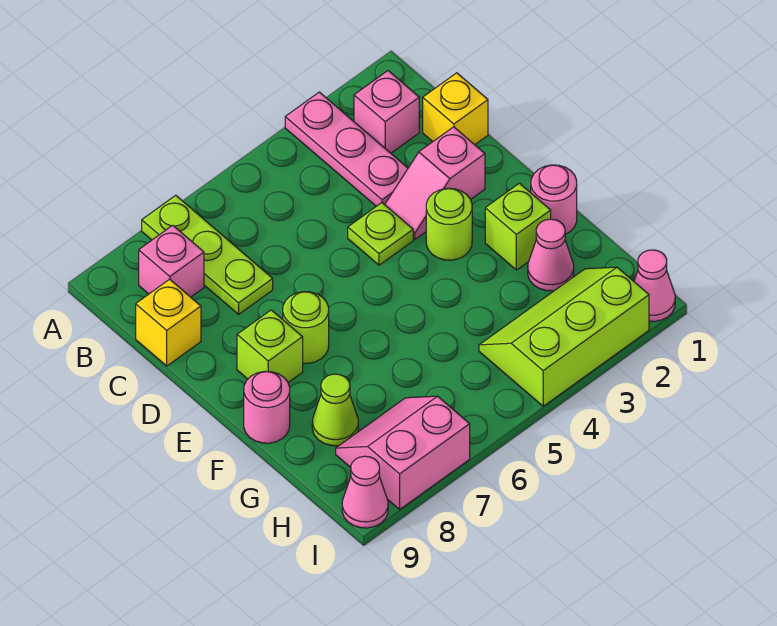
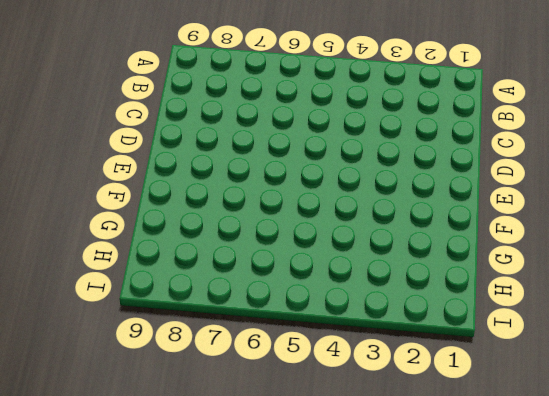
none -> pink 1x3 plate [285,92,408,206]
none -> lime 1x3 plate [142,195,273,314]
none -> pink 1x1 brick [354,71,419,153]

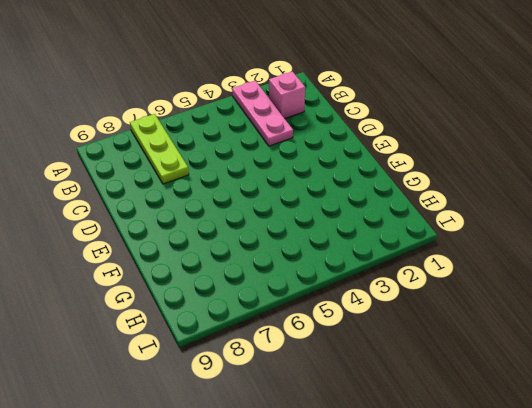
none -> pink 1x1 brick [139,225,204,297]
none -> yellow 1x1 brick [423,73,488,145]
none -> yellow 1x1 brick [136,279,201,366]

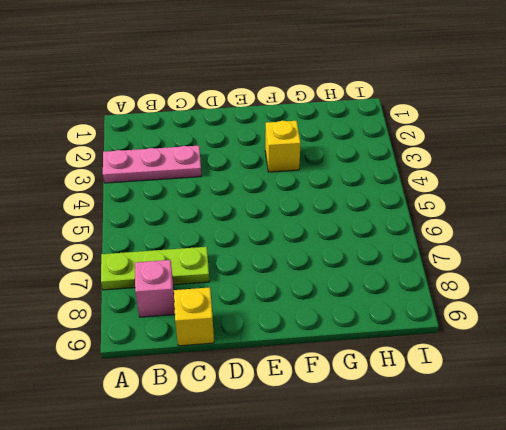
yellow 1x1 brick [265,121,301,172] -> yellow 1x1 brick moved to [423,73,488,145]
none -> pink 1x1 brick [354,71,419,153]
none -> pink 1x2 slope [385,127,485,239]
none -> lime 1x1 plate [348,203,413,265]

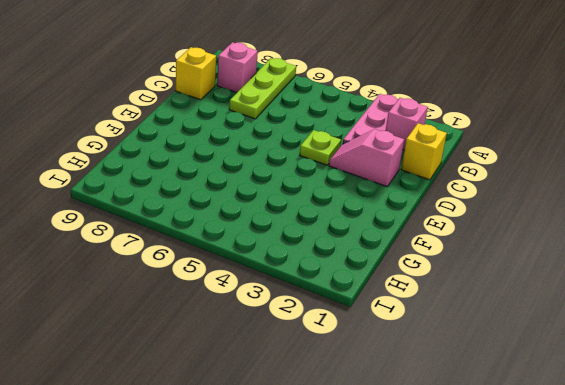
none -> lime 1x1 round brick [426,188,472,260]
none -> lime 1x1 round brick [283,292,329,363]
none -> lime 1x1 brick [237,310,303,382]

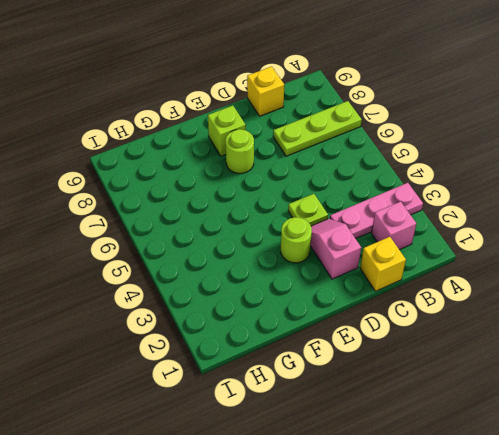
none -> pink 1x1 brick [139,225,204,297]
none -> pink 1x1 round brick [531,165,577,234]
none -> lime 1x1 brick [485,183,551,270]

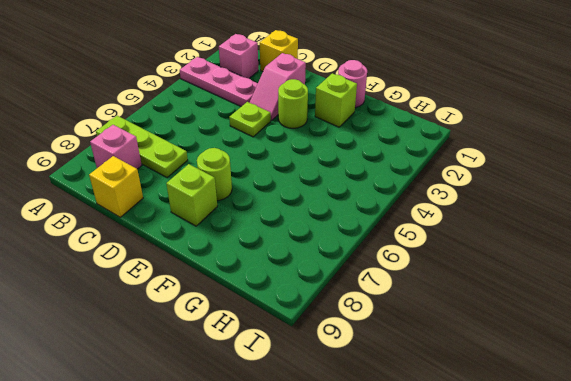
none -> pink 1x1 round brick [244,371,290,443]
none -> pink 1x1 cone [528,219,574,291]
none -> lime 1x1 cone [312,374,358,446]

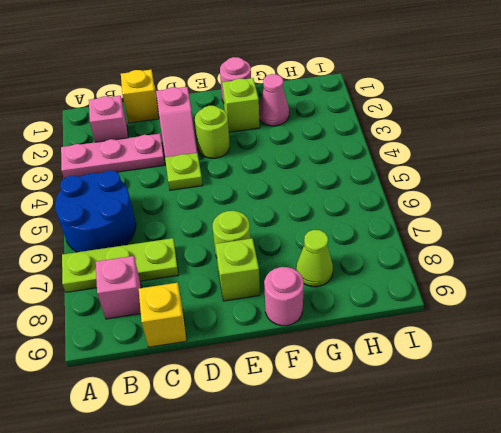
blue 2x2 round brick [55,170,136,252] -> none
none -> lime 2x3 slope [479,267,649,406]
none -> pink 2x2 slope [336,396,470,509]
none -> pink 1x1 cone [634,250,675,321]

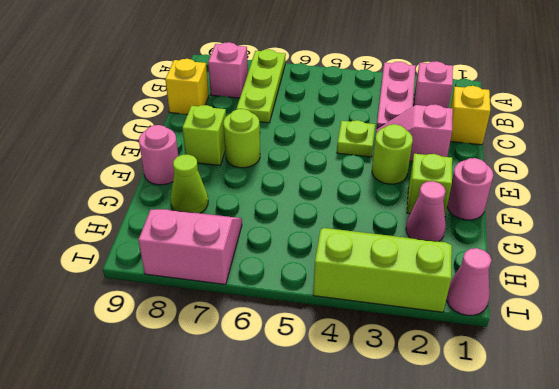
none -> pink 1x1 cone [342,456,388,528]

